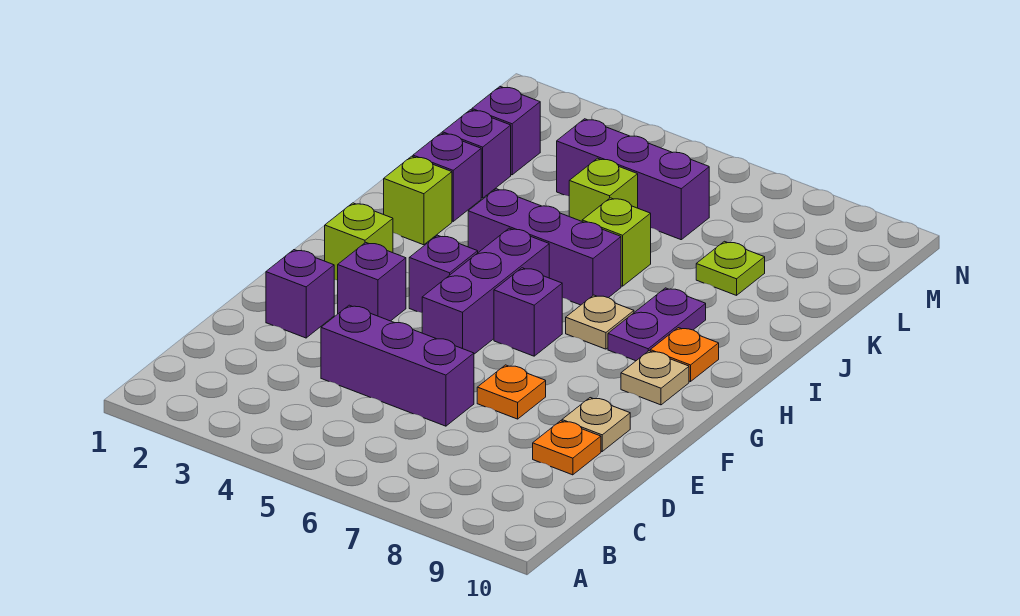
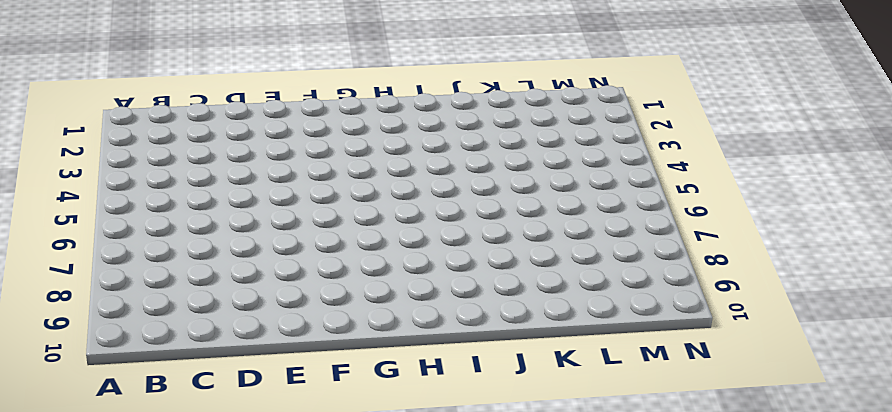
none -> purple 1x3 brick [321,305,474,426]
none -> orange 1x1 plate [533,421,601,475]
none -> purple 1x1 brick [266,250,334,338]

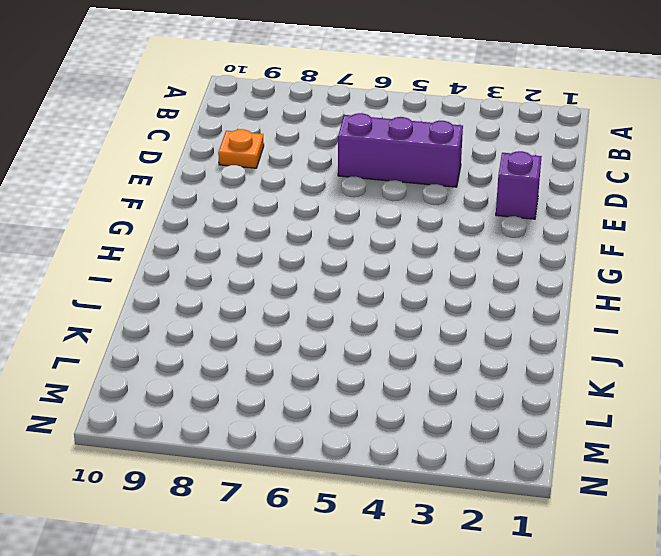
none -> orange 1x1 plate [477,365,546,419]
none -> tan 1x1 plate [562,398,630,451]
none -> purple 1x1 brick [338,242,406,321]

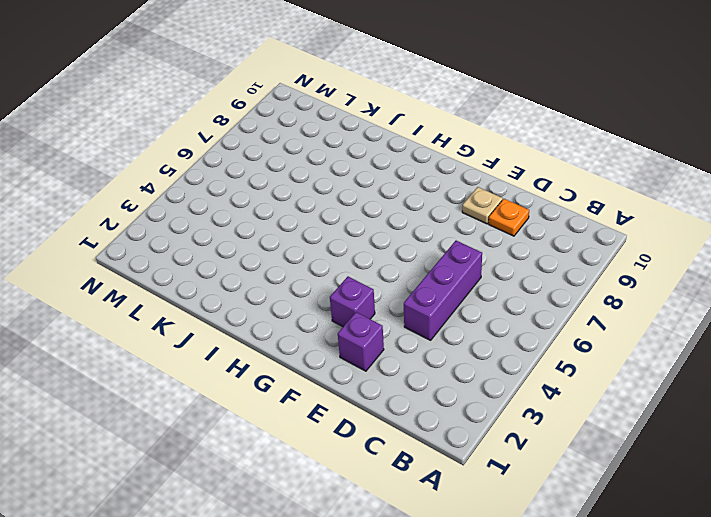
none -> orange 1x1 plate [477,365,546,419]
none -> purple 1x3 brick [422,228,549,354]
none -> lime 1x1 brick [325,203,393,280]

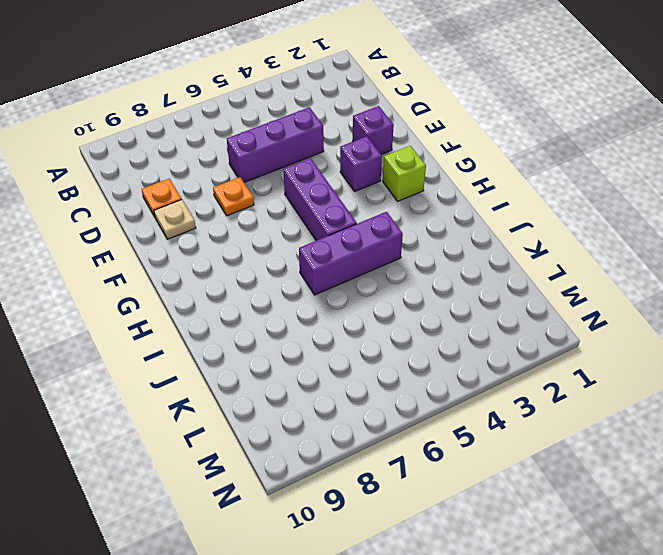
none -> purple 1x1 brick [409,235,478,313]
none -> purple 1x1 brick [494,268,562,356]
none -> tan 1x1 plate [621,351,689,405]

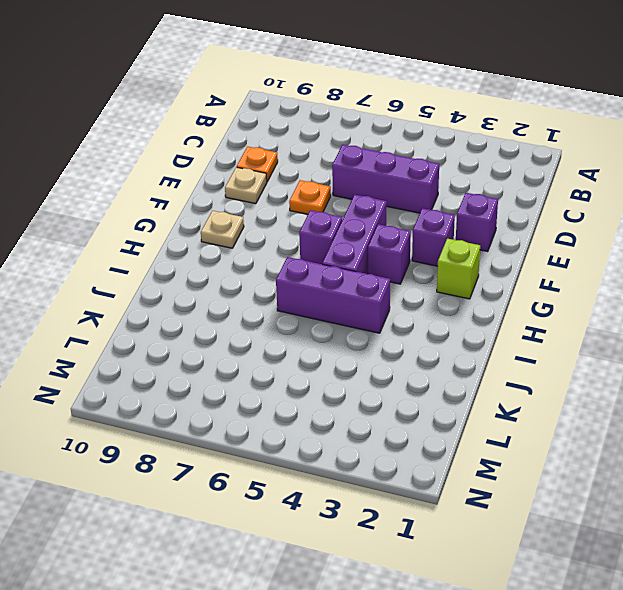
none -> tan 1x1 plate [566,295,634,349]
none -> purple 1x2 plate [608,288,706,361]
none -> orange 1x1 plate [650,328,719,382]

